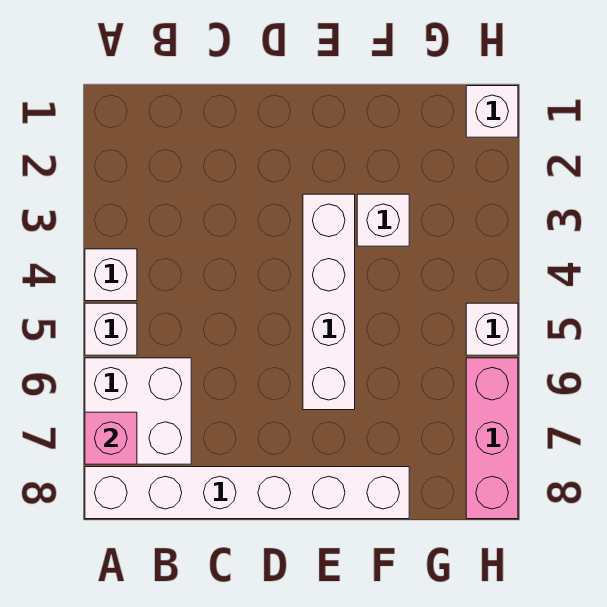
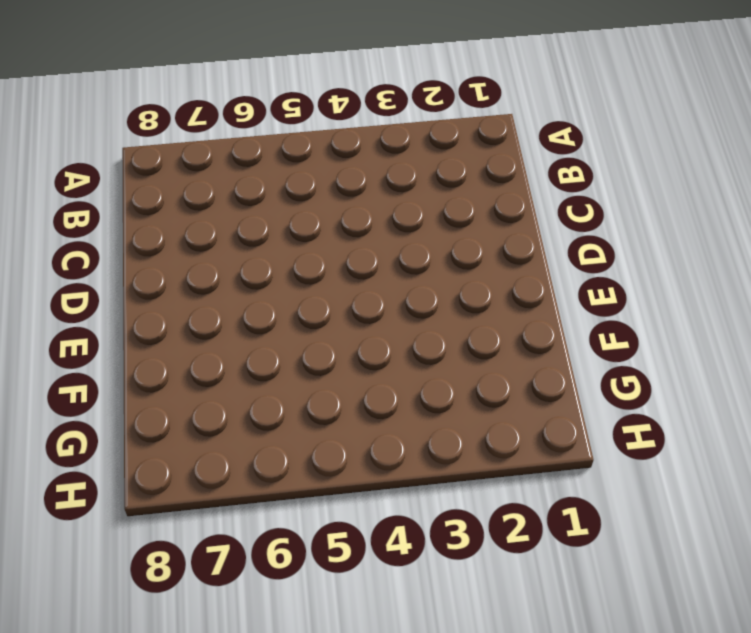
none -> white 1x1 brick [85,249,137,301]
none -> white 1x1 brick [85,303,137,355]

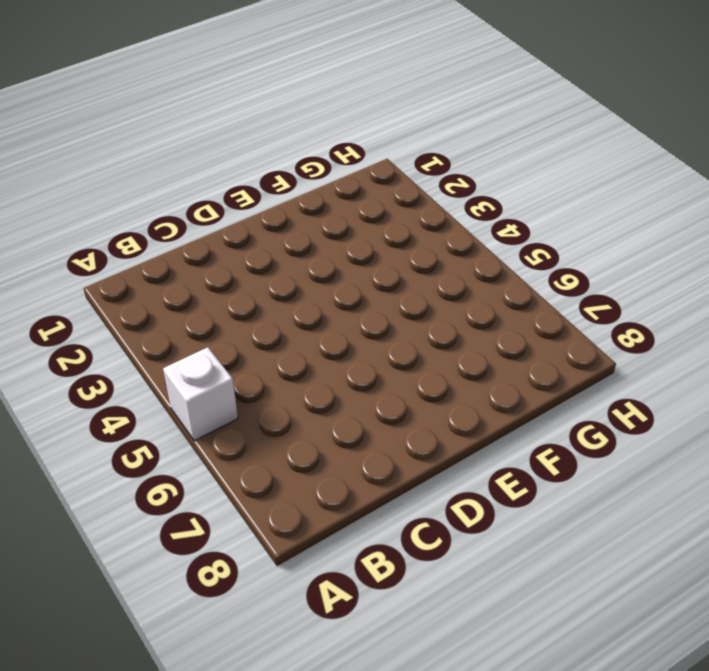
none -> white 1x1 brick [85,249,137,301]
none -> white 2x2 brick [85,358,191,464]

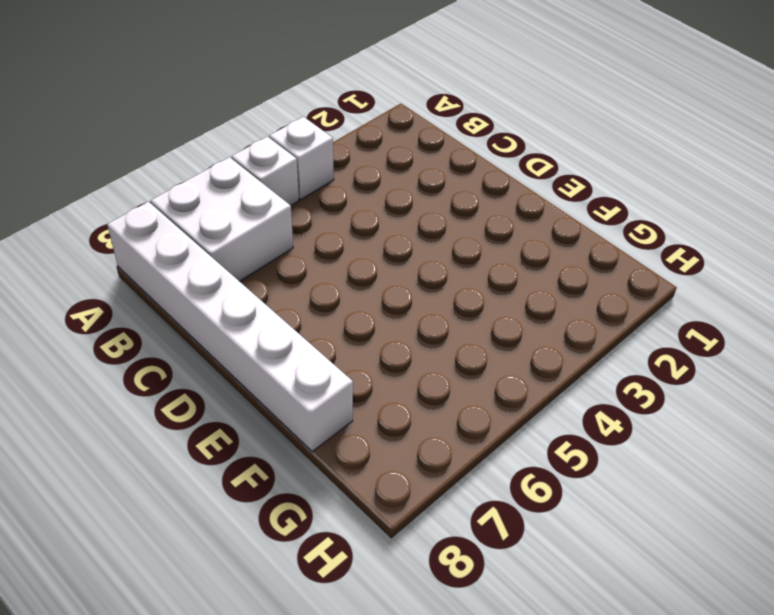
none -> white 1x4 brick [303,194,355,410]
none -> white 1x1 brick [357,194,409,246]

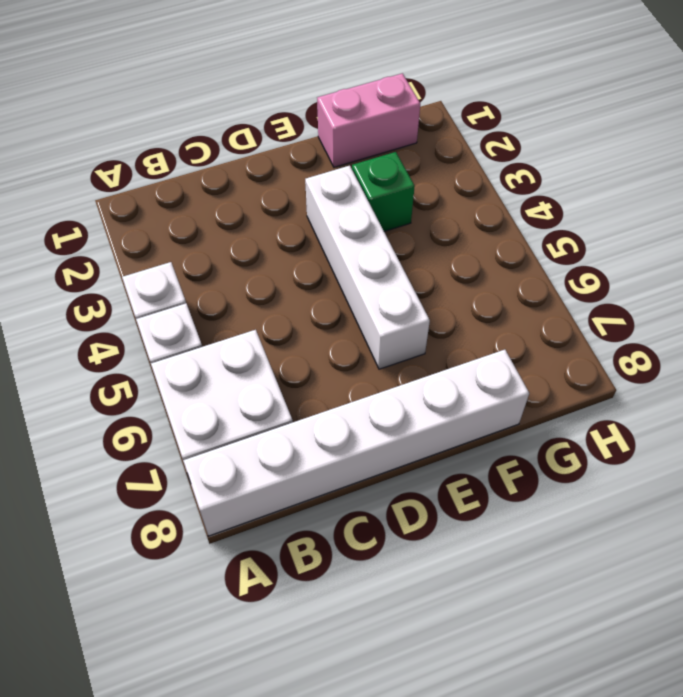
pink 1x2 brick [317,73,420,167] -> none
green 1x1 brick [352,152,415,231] -> white 1x1 brick [357,194,409,246]
none -> white 1x1 brick [466,86,518,137]
none -> white 1x1 brick [466,303,518,355]

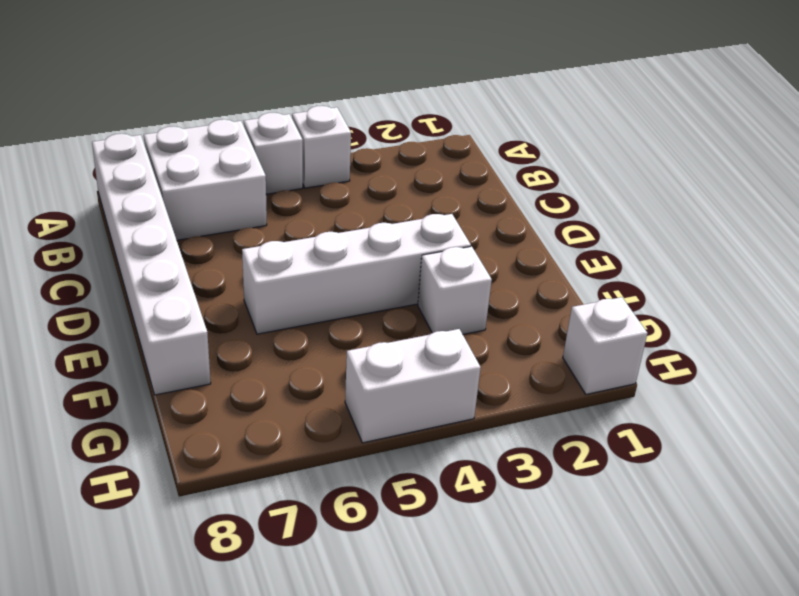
white 1x2 brick [345,329,481,443] -> white 1x1 brick [466,303,518,355]
none -> pink 1x3 brick [466,358,518,519]
none -> pink 1x1 brick [85,412,137,464]

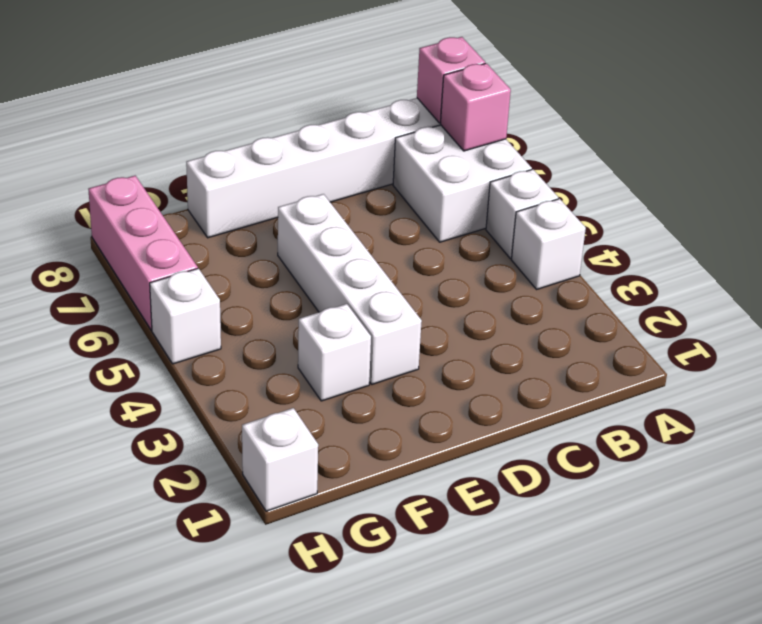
pink 1x1 brick [417,37,485,123] -> none

